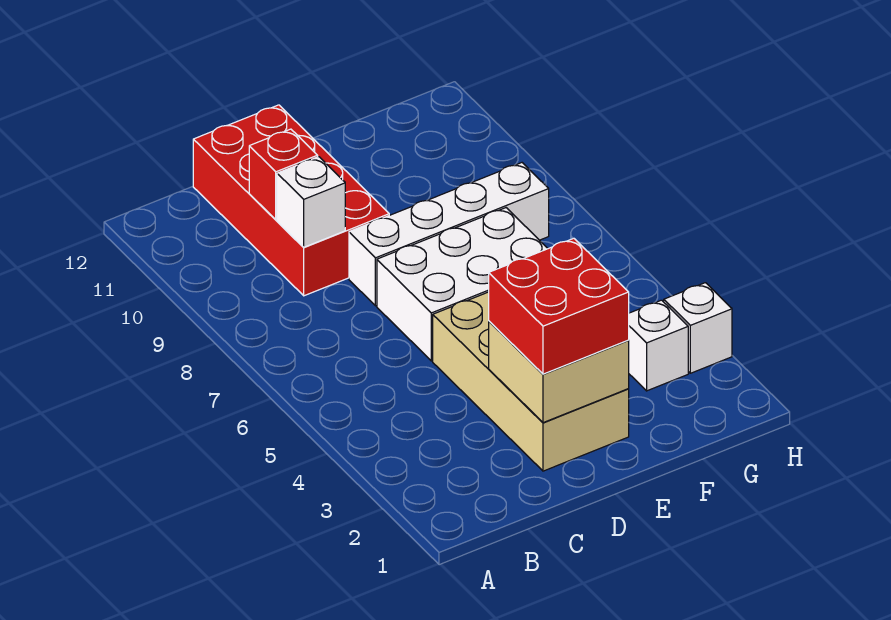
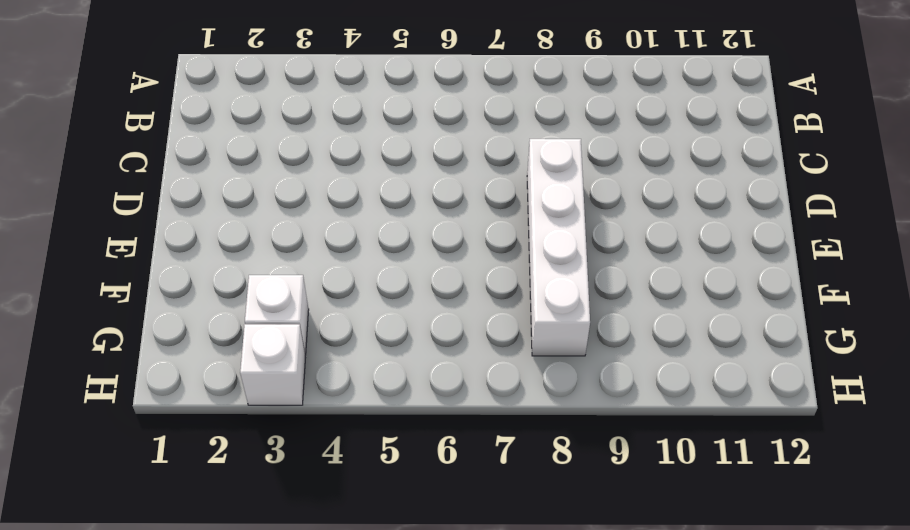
none -> red 2x4 brick [193,105,389,296]
none -> tan 2x4 brick [433,292,629,471]

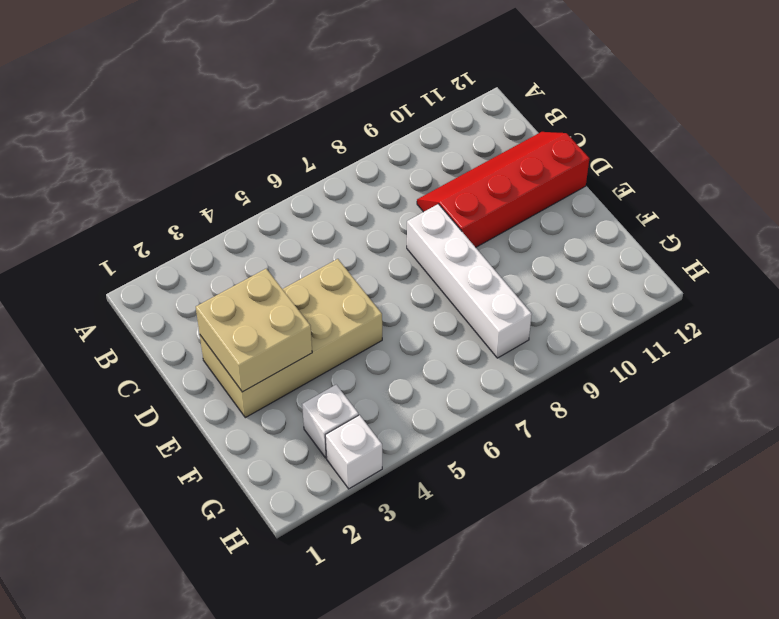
red 2x4 slope [417,132,589,247] -> red 2x4 brick [193,105,389,296]
none -> white 2x3 brick [377,208,548,361]
none -> white 1x1 brick [277,157,345,247]

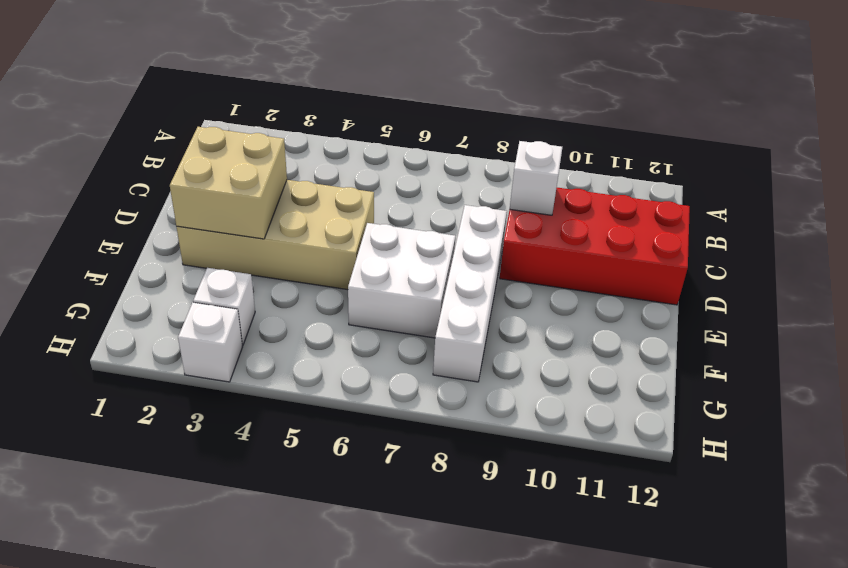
white 2x2 brick [348,223,455,338] -> white 2x3 brick [377,208,548,361]
none -> red 1x1 brick [249,129,318,220]
none -> red 2x2 brick [489,238,629,374]

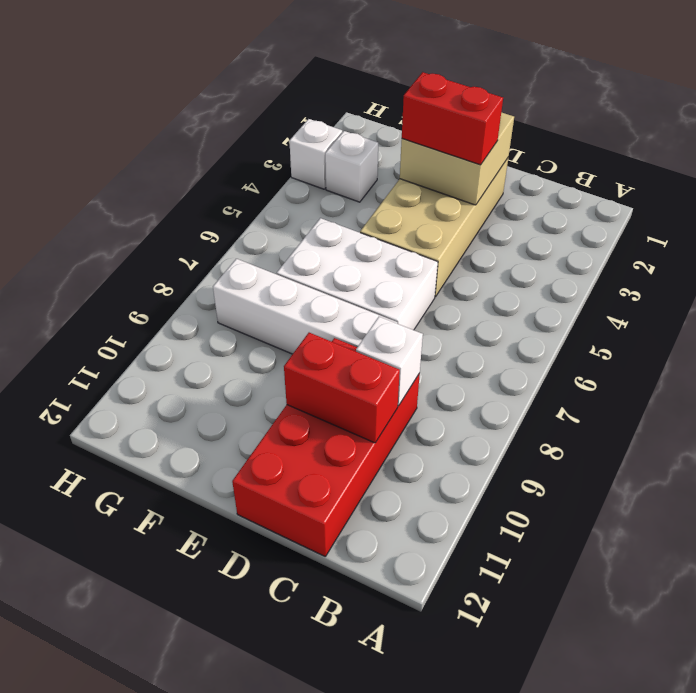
red 1x2 brick [284,333,400,443] -> red 1x1 brick [249,129,318,220]
red 1x2 brick [402,72,503,165] -> red 2x2 brick [489,238,629,374]

